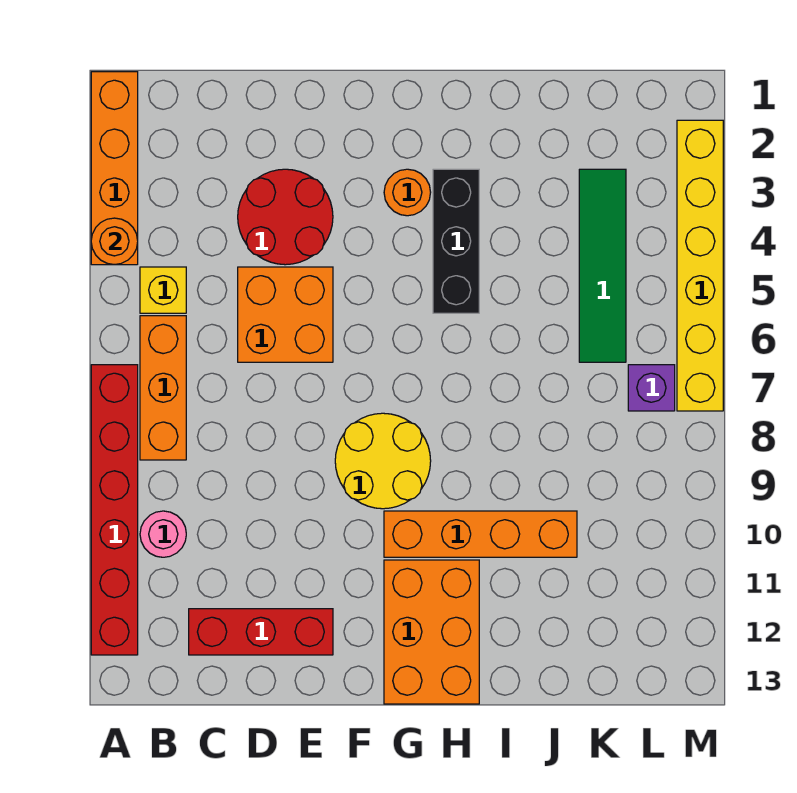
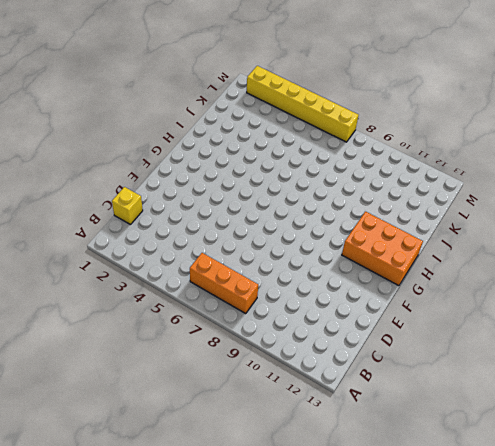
yellow 1x1 brick [112,187,143,225] -> yellow 1x1 brick moved to [140,267,186,313]
none -> orange 1x4 brick [91,72,138,265]
none -> red 1x6 brick [91,365,138,655]
none -> pink 1x1 round brick [140,511,186,557]

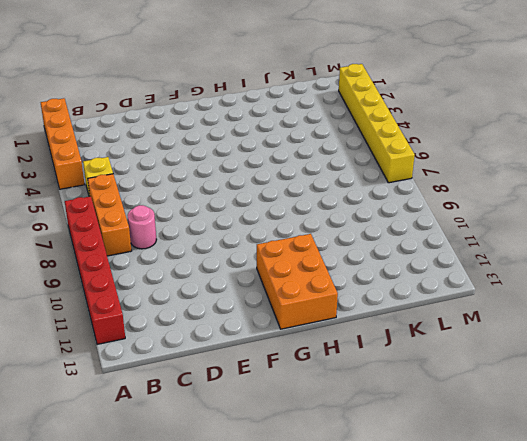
pink 1x1 round brick [128,205,157,249] -> pink 1x1 round brick moved to [140,511,186,557]
none -> red 1x3 brick [189,609,333,655]
none -> red 2x2 round brick [238,169,333,265]
none -> orange 2x2 brick [238,267,333,362]

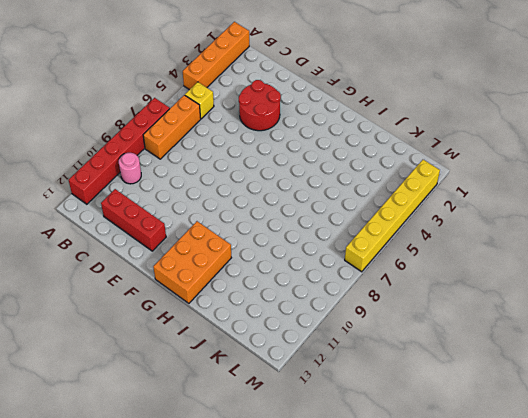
none -> orange 2x2 brick [238,267,333,362]
none -> yellow 2x2 round brick [335,413,431,509]
none -> orange 1x1 round brick [384,169,431,216]

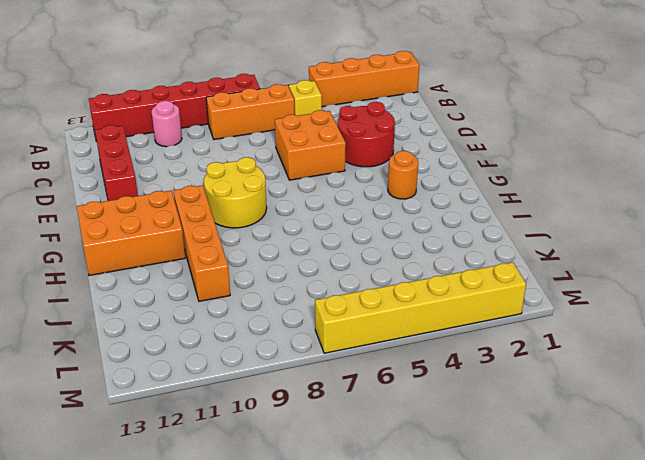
none -> black 1x3 brick [433,169,479,313]
none -> green 1x4 tile [579,169,626,362]
none -> purple 1x1 brick [628,365,675,411]

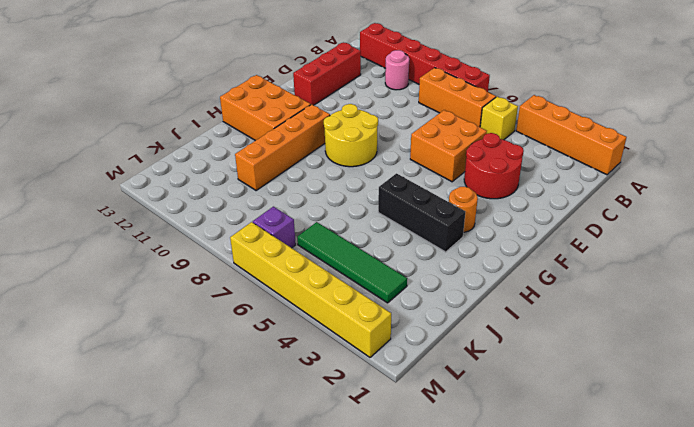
none -> orange 1x1 round brick [91,218,138,265]

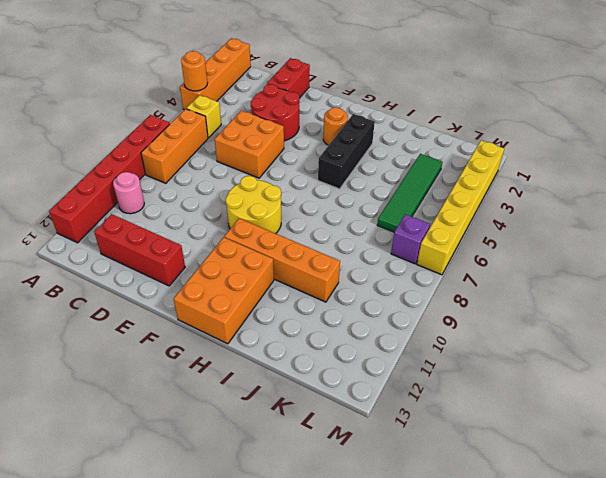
red 1x2 brick [267,58,310,97] -> none

